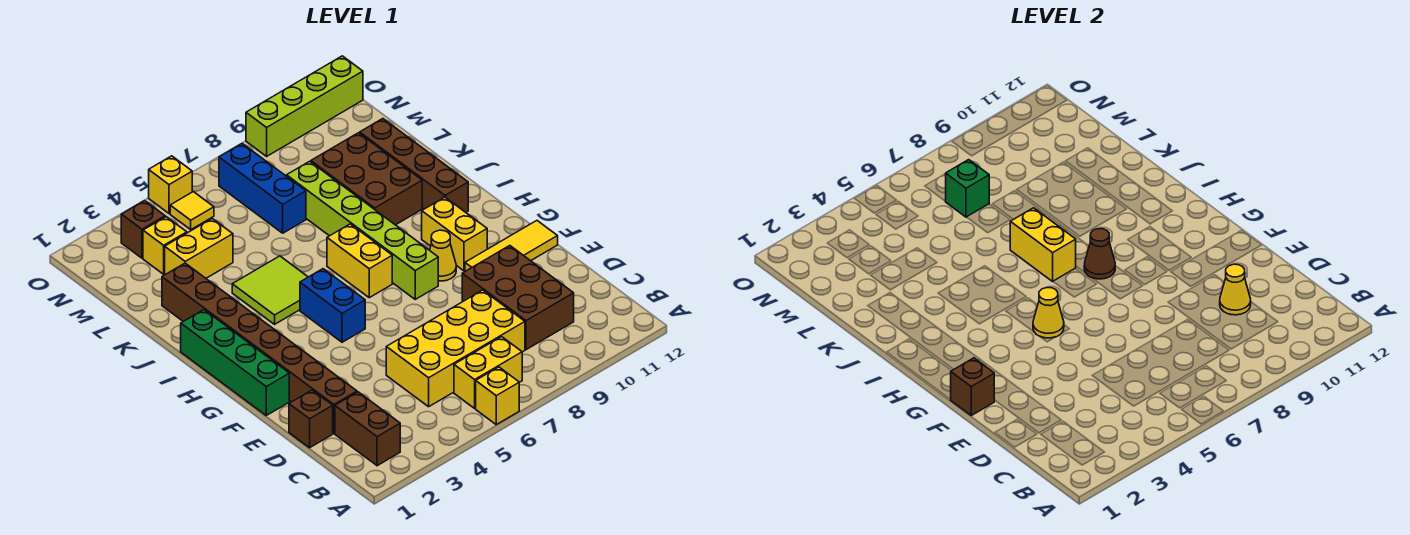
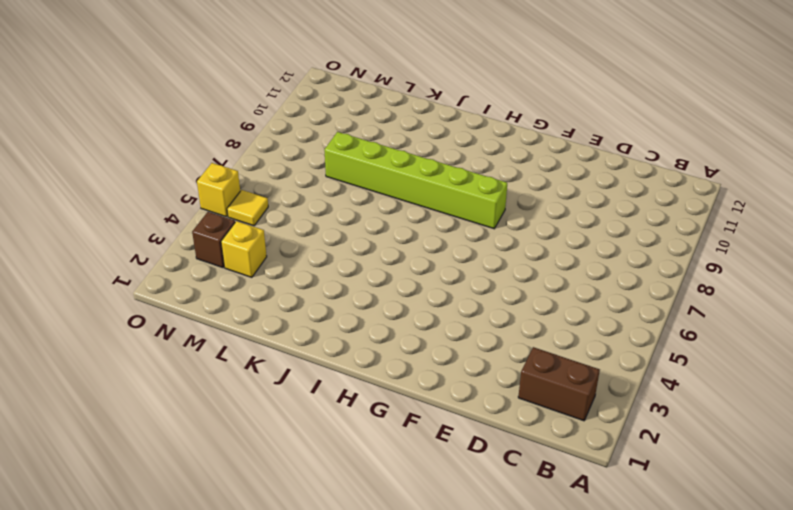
none -> yellow 1x1 brick [476,367,519,424]
none -> yellow 1x2 brick [454,337,522,408]
none -> yellow 2x4 brick [386,290,525,407]
none -> brown 2x3 brick [462,246,574,350]

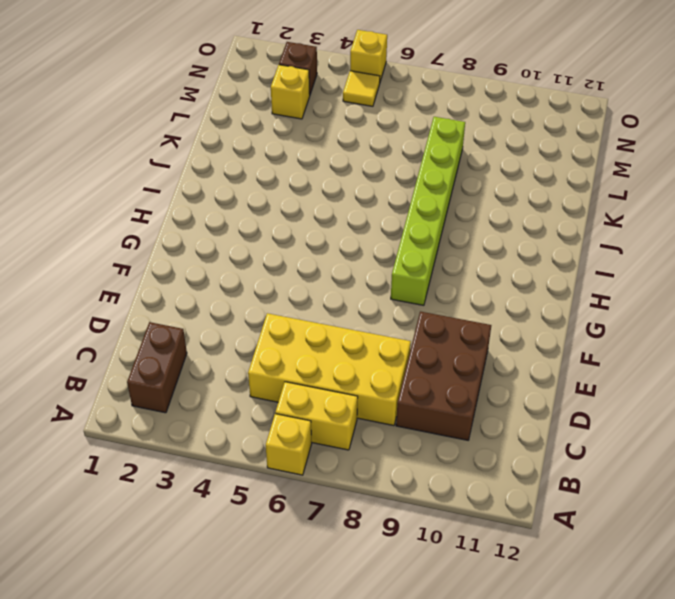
none -> brown 1x1 brick [289,390,333,448]
none -> brown 1x8 brick [162,263,357,433]
none -> green 1x4 brick [181,310,289,415]
none -> yellow 1x3 tile [465,221,558,271]

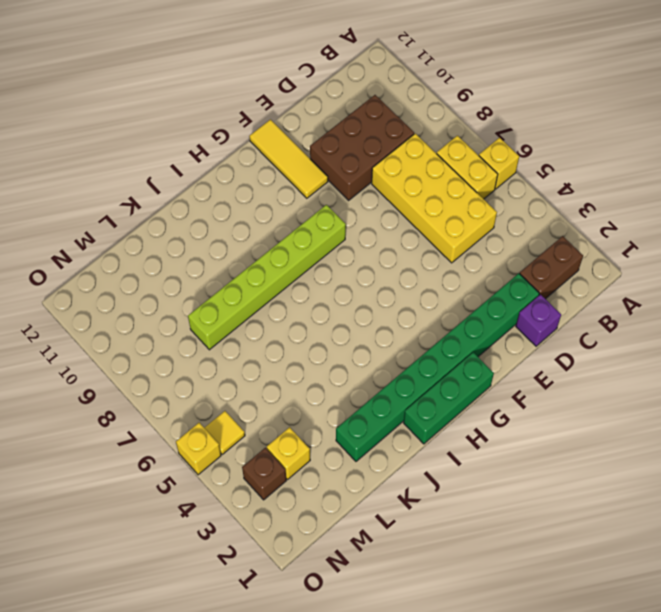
purple 1x1 brick [516,295,561,346] -> brown 1x1 brick [289,390,333,448]
green 1x8 brick [336,273,539,461] -> brown 1x8 brick [162,263,357,433]
green 1x3 brick [403,352,494,444] -> green 1x4 brick [181,310,289,415]
none -> blue 1x2 brick [300,269,365,342]
none -> yellow 1x1 cone [430,230,456,281]
none -> yellow 1x2 brick [422,197,487,271]
none -> yellow 1x2 brick [327,224,392,298]

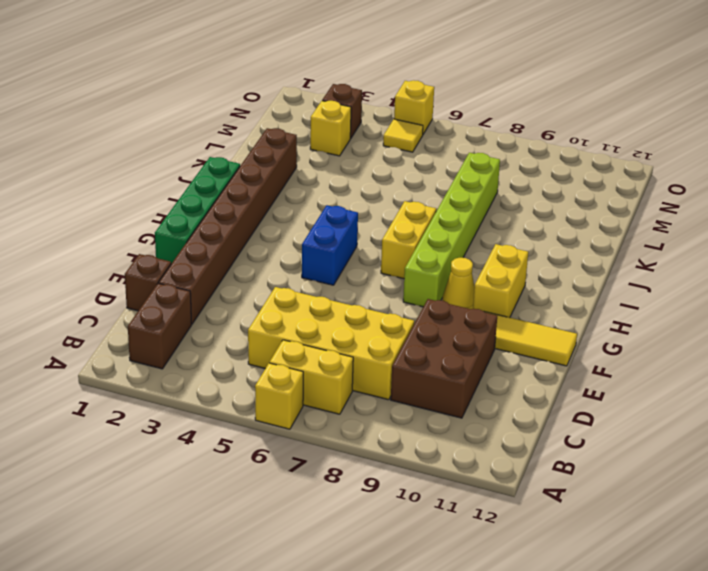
none -> lime 2x2 tile [232,256,308,324]
none -> brown 1x4 brick [360,119,468,212]
none -> brown 2x3 brick [311,133,422,225]
none -> yellow 1x2 brick [165,219,233,278]

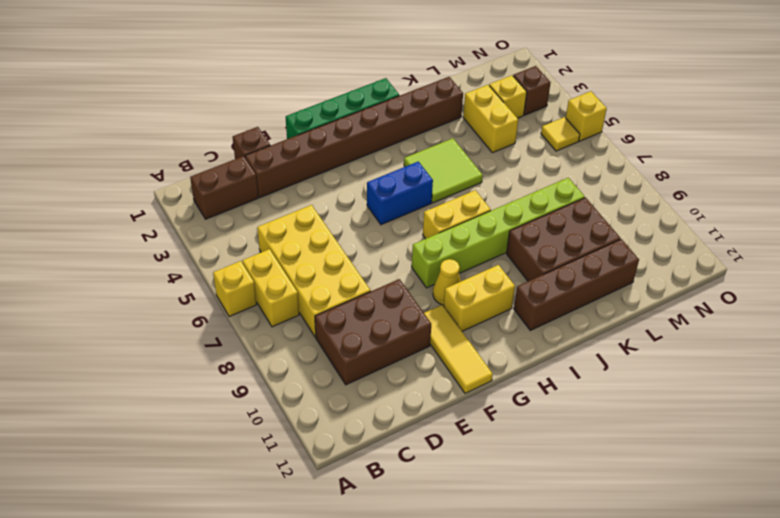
none -> blue 1x3 brick [219,144,306,233]
none -> lime 1x4 brick [246,56,363,156]
none -> yellow 1x1 cone [1220,264,1251,315]
none -> brown 1x1 brick [951,358,994,415]

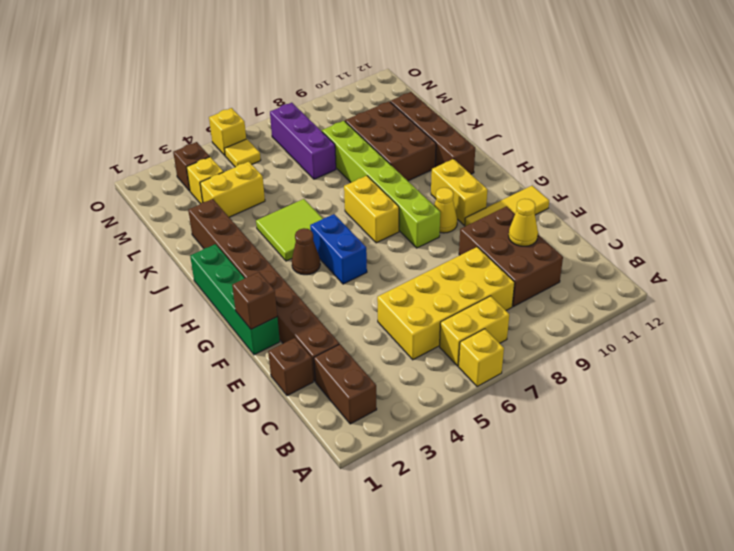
brown 1x1 cone [292,228,320,275] -> brown 1x1 cone moved to [1084,229,1115,279]
purple 1x3 brick [270,103,336,179] -> blue 1x3 brick [219,144,306,233]
none -> lime 1x4 brick [246,56,363,156]
none -> yellow 1x1 cone [1033,288,1064,338]
none -> yellow 1x2 brick [1010,208,1076,281]
none -> green 1x1 brick [945,160,989,217]

